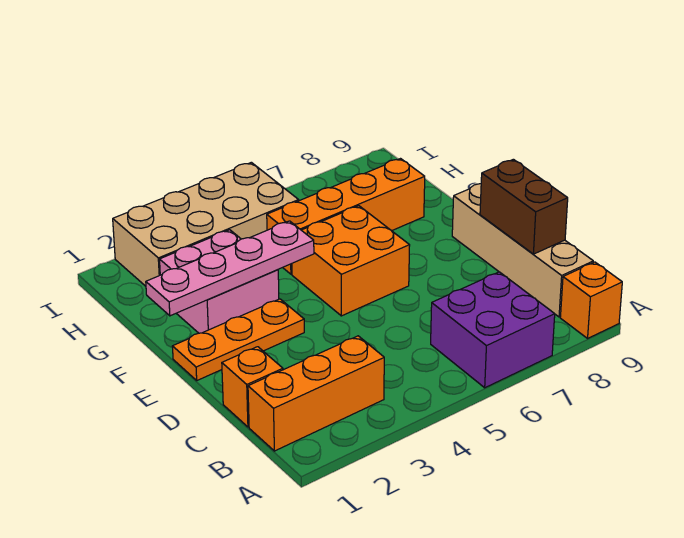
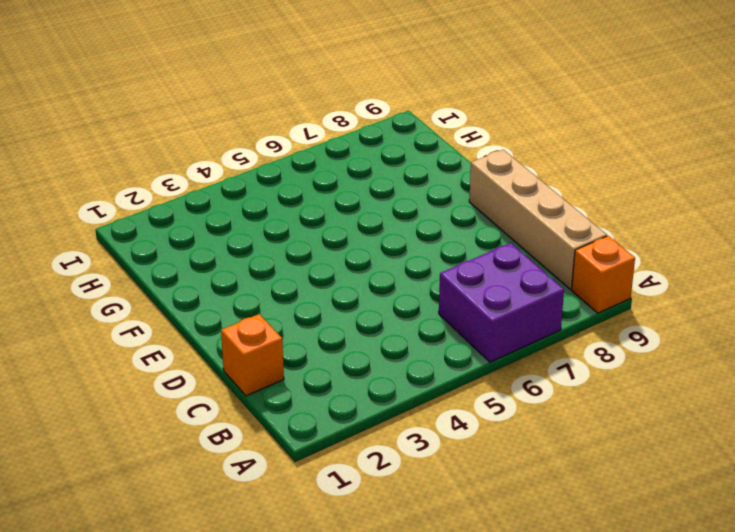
none -> orange 1x3 brick [248,336,384,451]
none -> orange 1x3 plate [172,299,304,380]
none -> orange 2x2 brick [292,206,410,316]

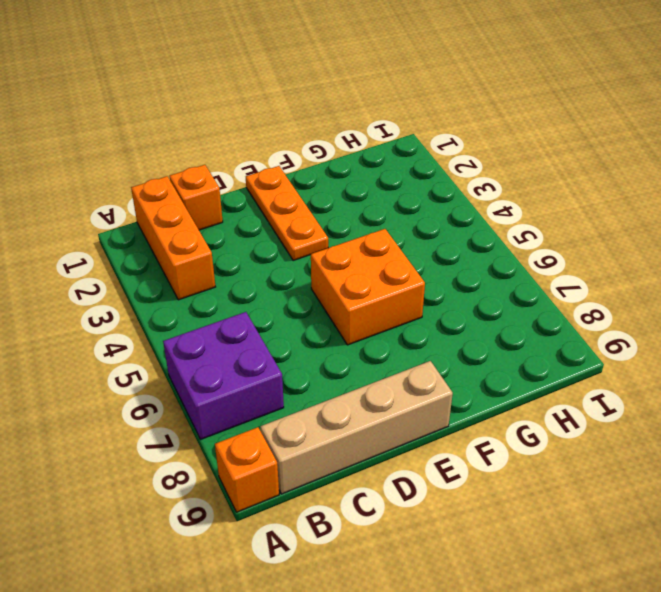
none -> pink 2x2 brick [160,230,279,333]
none -> orange 1x4 brick [267,159,425,274]
none -> tan 2x4 brick [113,162,299,286]

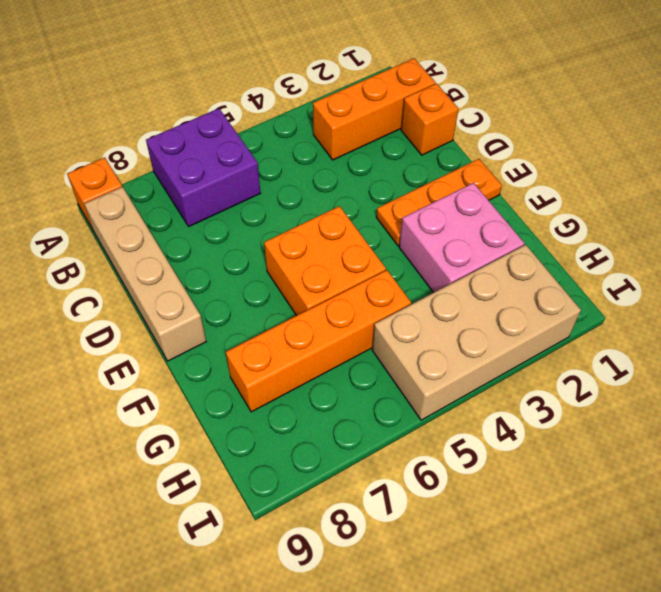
none -> brown 1x2 brick [480,159,568,254]
none -> pink 1x4 plate [146,221,314,316]

